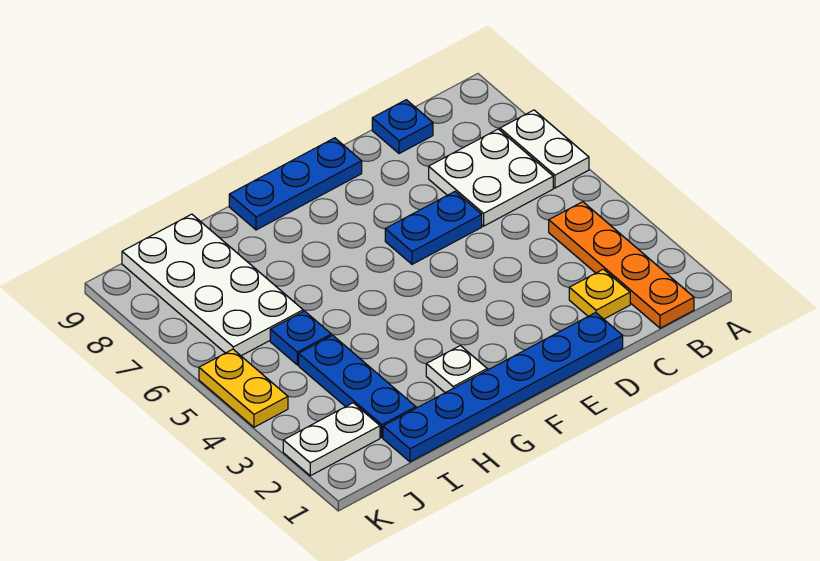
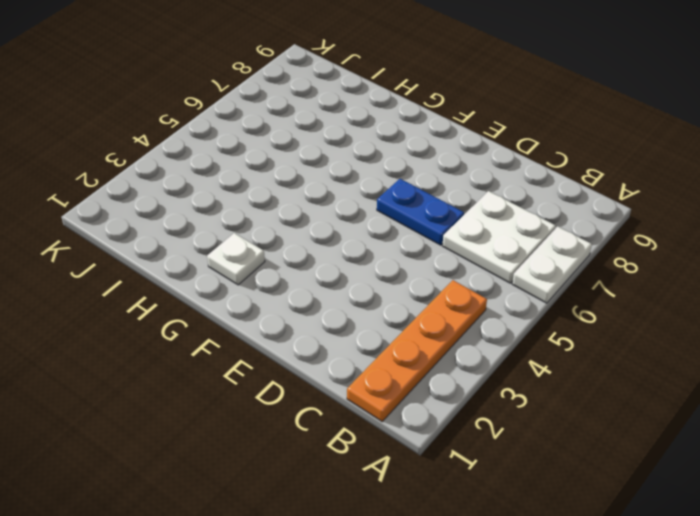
none -> yellow 1x1 plate [569,269,630,319]
none -> blue 1x1 plate [372,100,433,154]
none -> blue 1x6 plate [383,313,623,462]

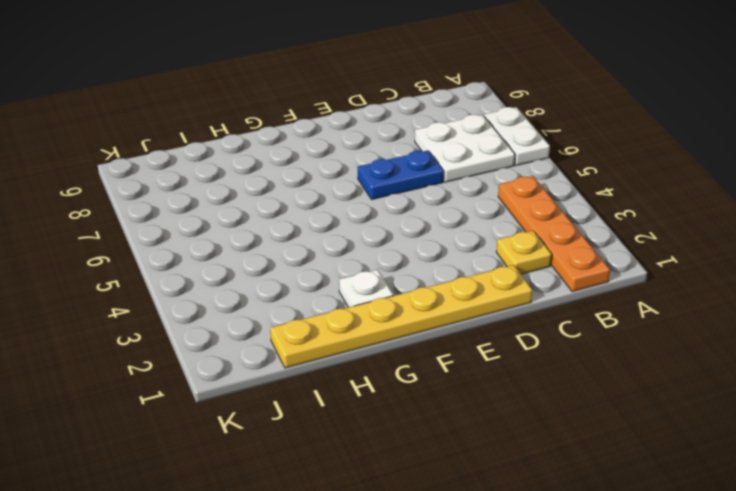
yellow 1x6 plate [270,265,532,368] -> blue 1x6 plate [383,313,623,462]
none -> blue 1x1 plate [372,100,433,154]
none -> blue 1x3 plate [229,138,362,230]
none -> blue 1x3 plate [299,335,416,437]

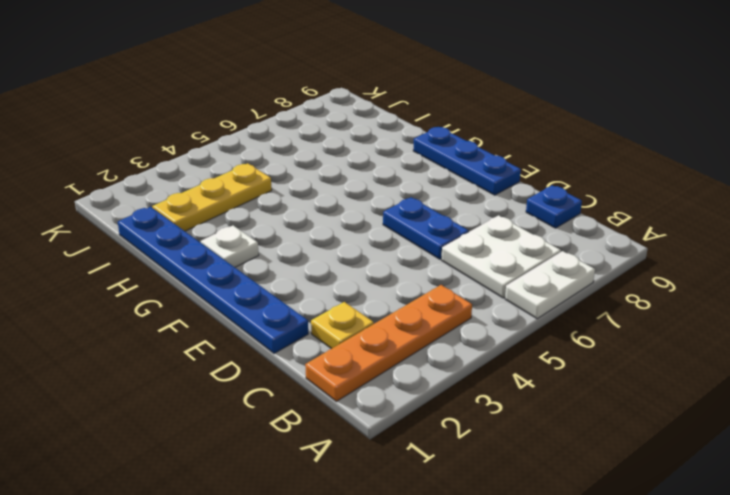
yellow 1x3 plate [152,163,272,231] -> blue 1x3 plate [299,335,416,437]
none -> blue 1x1 plate [270,311,331,365]
none -> white 2x4 plate [122,214,303,356]
none -> white 1x2 plate [283,403,380,476]

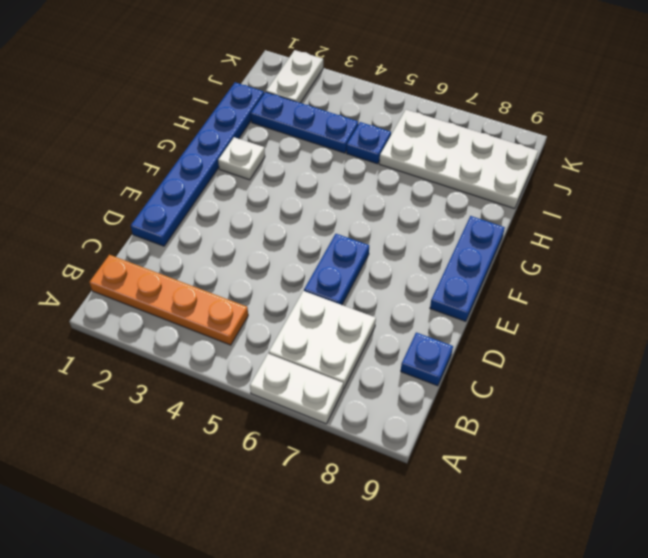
none -> yellow 1x1 plate [569,269,630,319]
none -> yellow 1x2 plate [199,349,288,427]

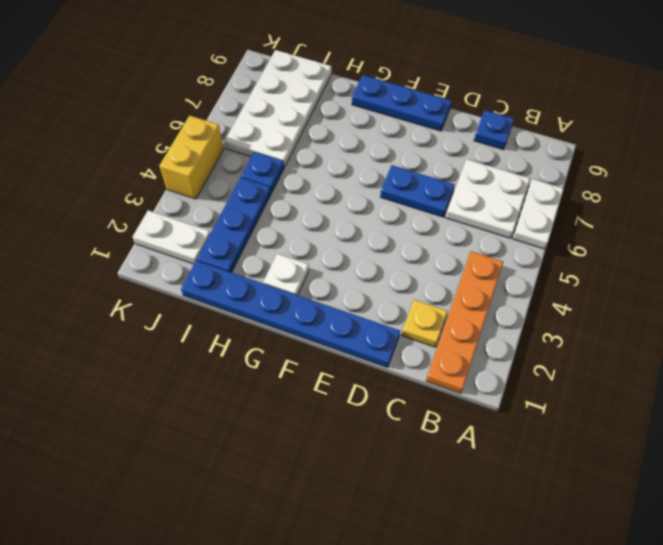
yellow 1x2 brick [159,116,224,199] -> yellow 1x2 plate [199,349,288,427]

